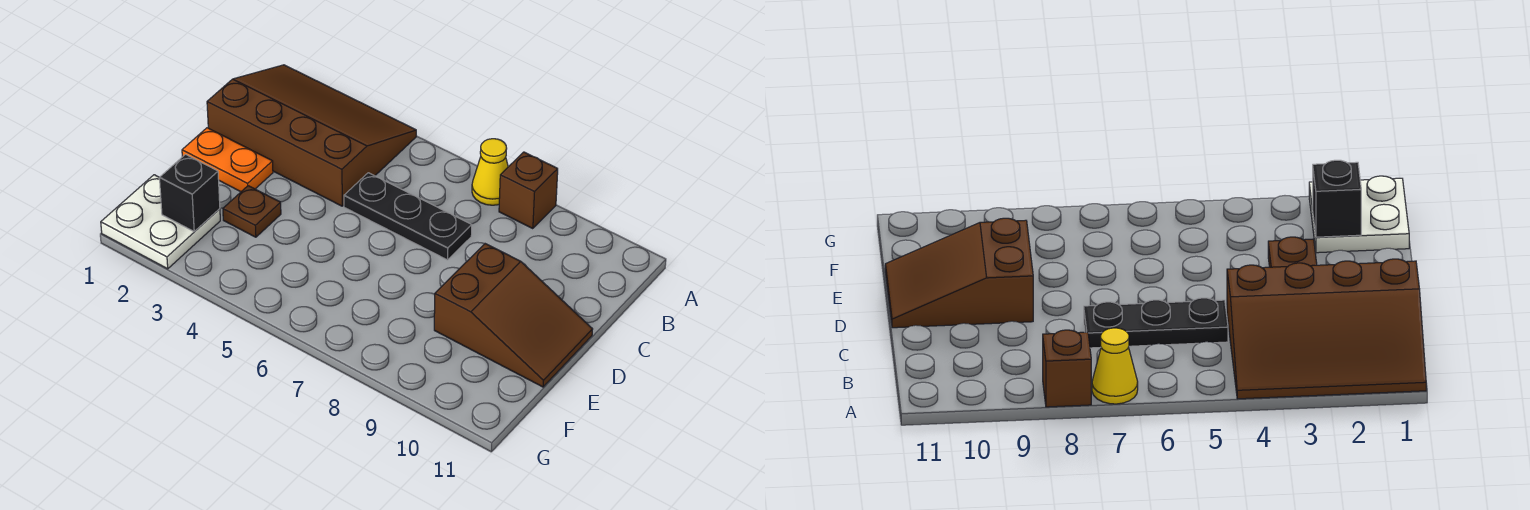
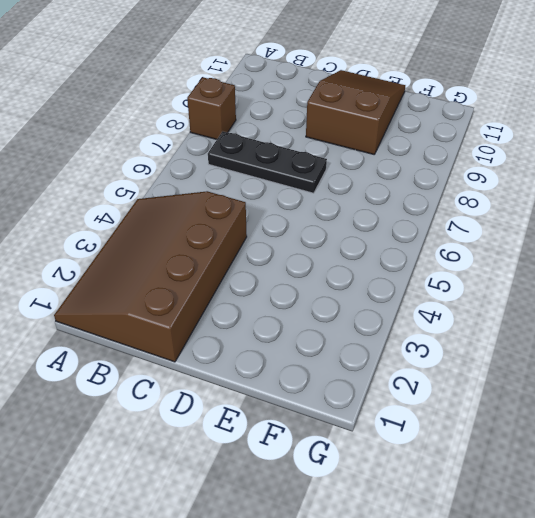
black 1x3 plate [208,131,327,193] -> black 1x3 plate turned to [344,173,472,260]
none -> yellow 1x1 cone [472,139,508,205]
none -> orange 1x2 plate [182,128,273,192]

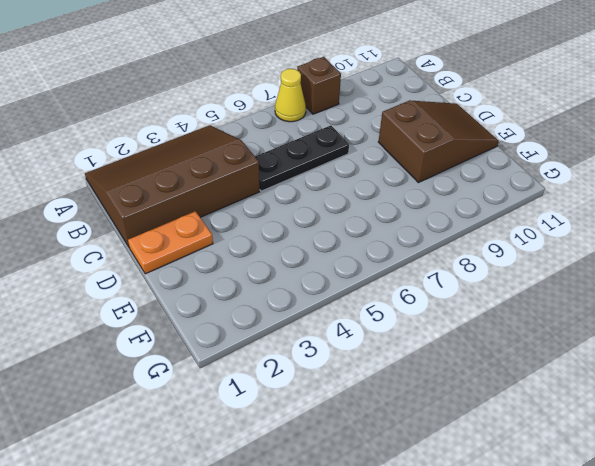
none -> brown 1x1 plate [223,186,281,237]
none -> white 2x2 plate [101,175,220,269]

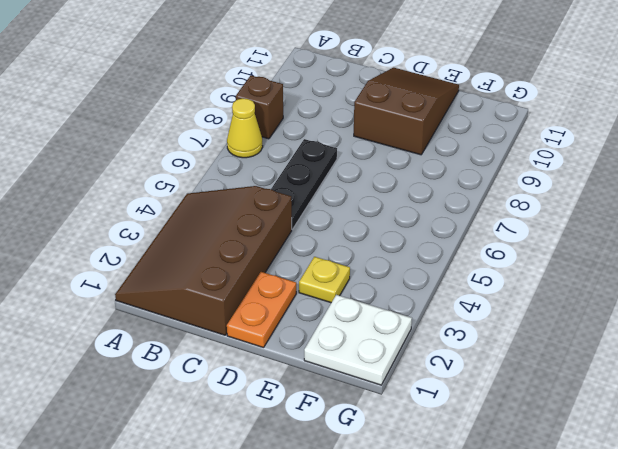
yellow 1x1 plate [299,257,350,303] -> brown 1x1 plate [223,186,281,237]
none -> black 1x1 brick [159,154,220,232]

